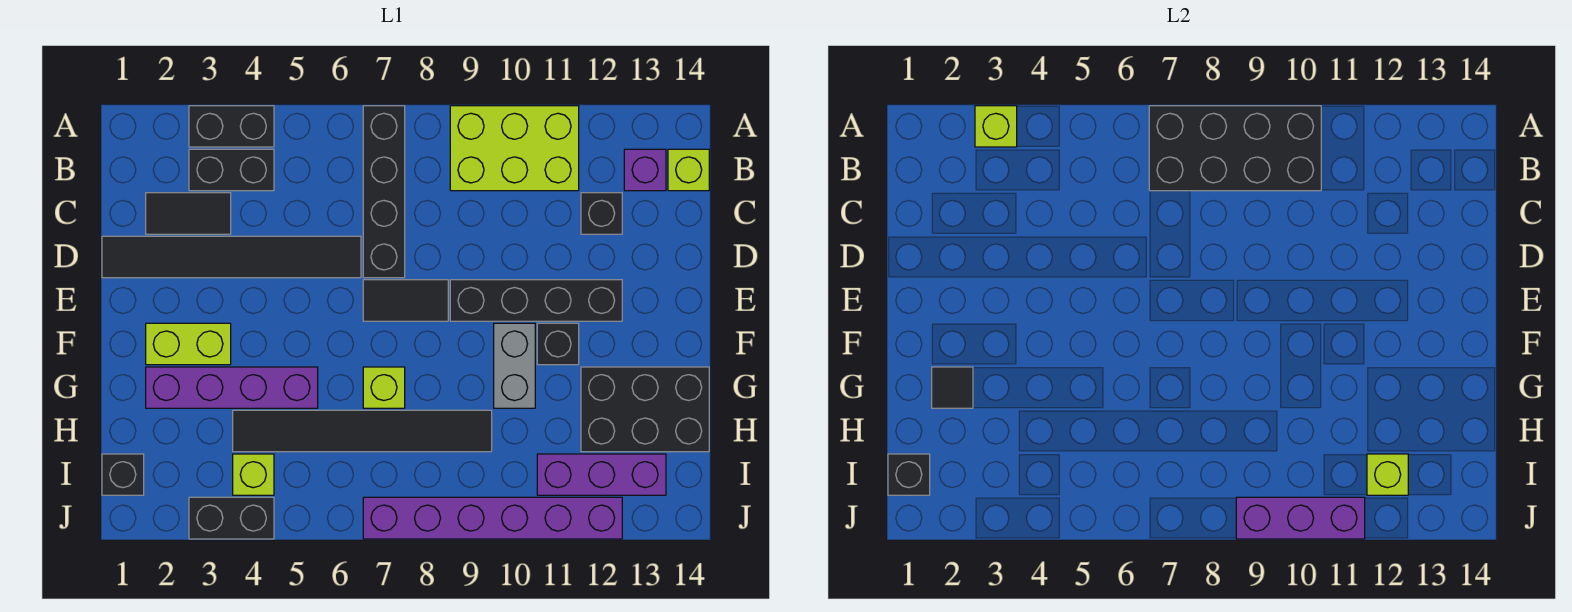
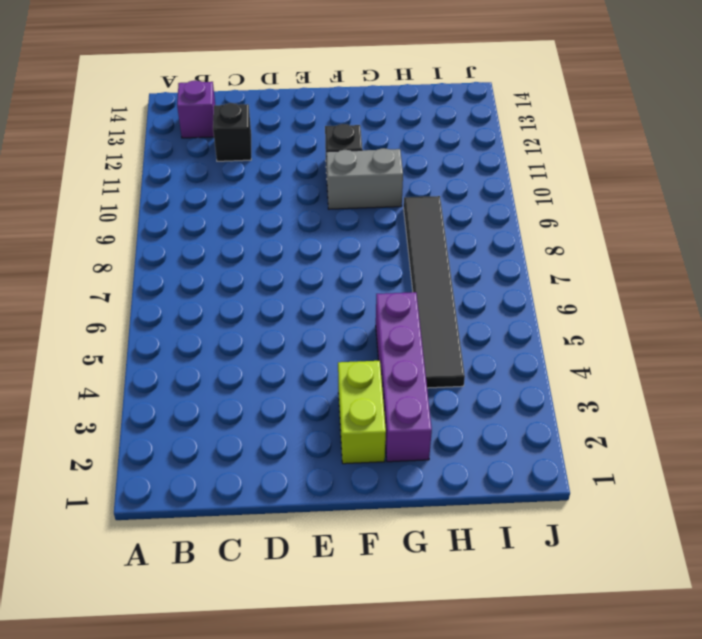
none -> black 1x2 brick [189,106,274,147]
none -> black 1x4 brick [363,106,405,278]
none -> lime 2x3 brick [450,106,579,191]

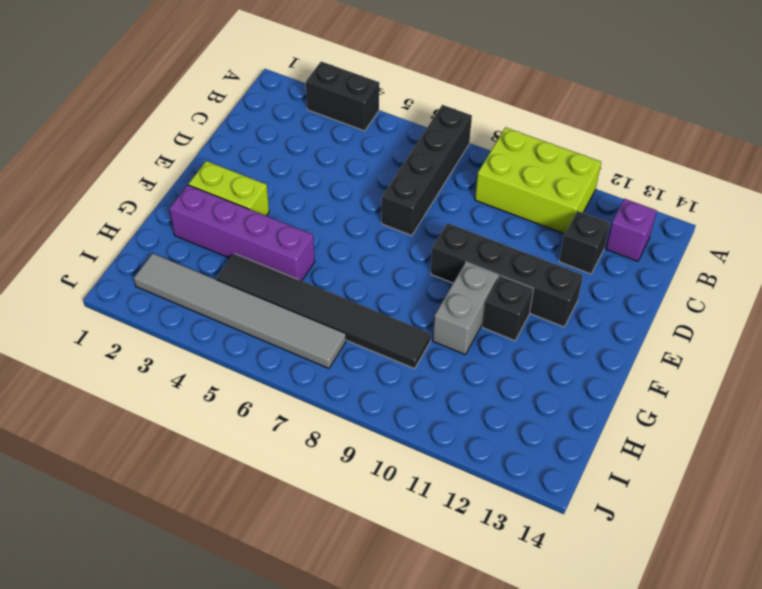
grey 1x6 tile [134,253,346,368] -> lime 1x1 brick [233,454,274,495]
none -> black 1x2 brick [189,149,274,191]
none -> lime 1x1 brick [668,149,709,191]
none -> black 1x2 tile [146,193,231,234]

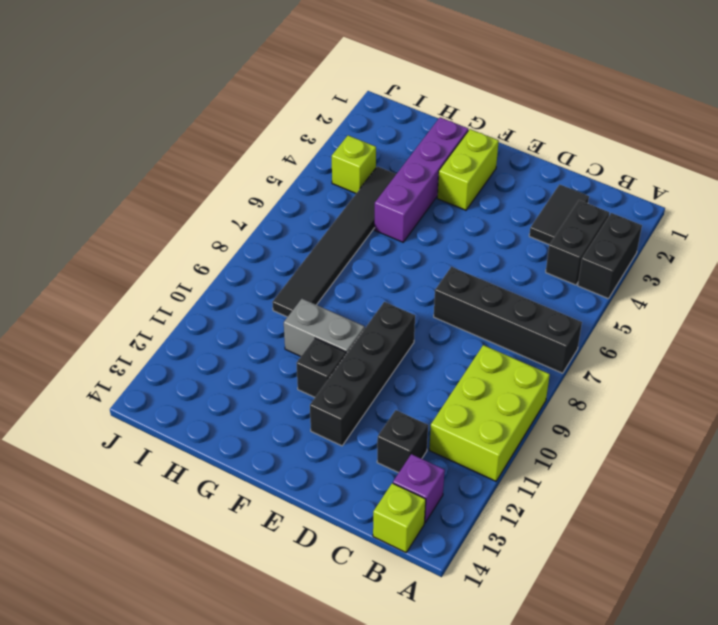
none -> black 1x6 tile [102,236,361,278]
none -> black 1x2 tile [363,280,448,321]
none -> lime 1x1 brick [363,367,405,408]

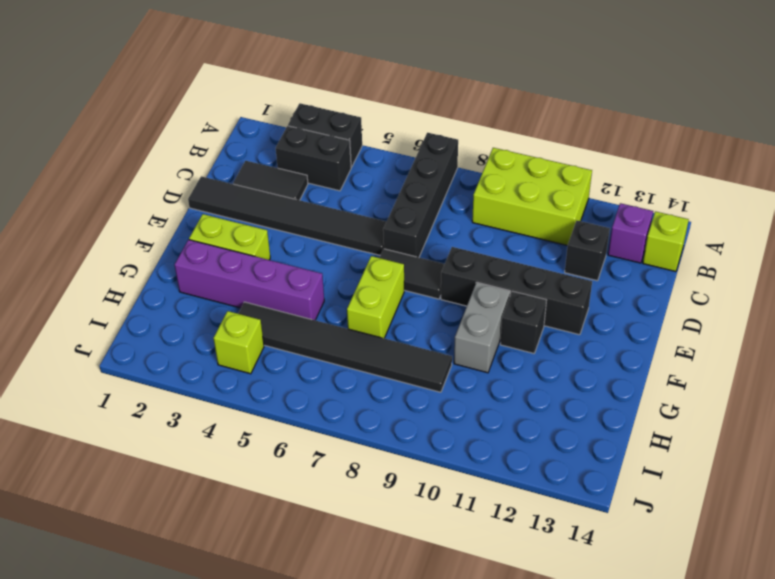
lime 1x2 brick [347,256,404,338] -> lime 1x1 brick [363,367,405,408]
none -> black 2x3 brick [581,367,709,452]
none -> black 1x1 brick [102,454,144,495]
none -> purple 1x3 brick [537,454,666,495]

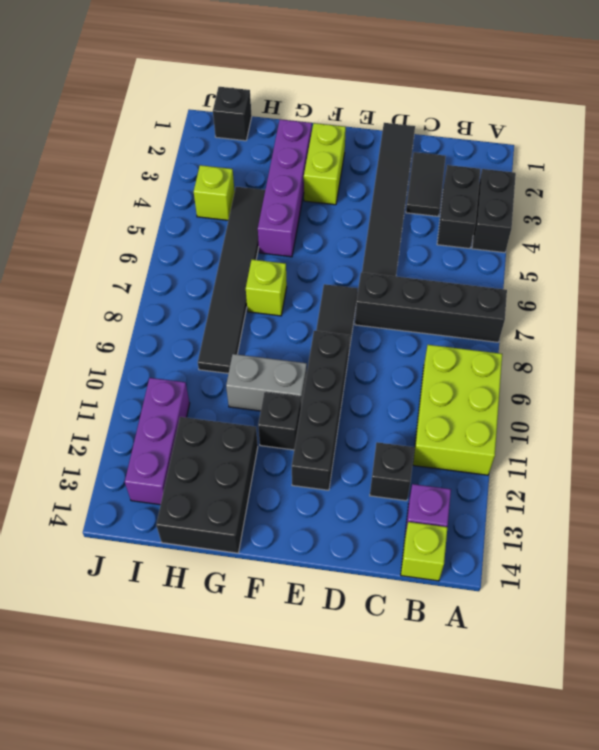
none -> black 1x2 brick [189,497,274,539]
none -> purple 1x6 brick [363,497,622,539]
none -> lime 1x1 brick [975,106,1017,147]

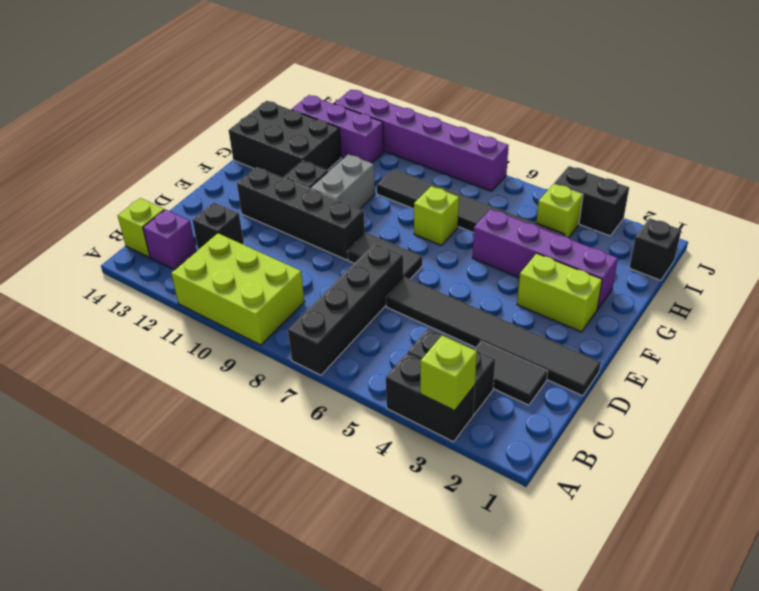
none -> black 2x4 brick [1149,106,1321,191]
none -> black 1x1 tile [932,367,973,408]
none -> black 1x1 brick [888,454,930,495]

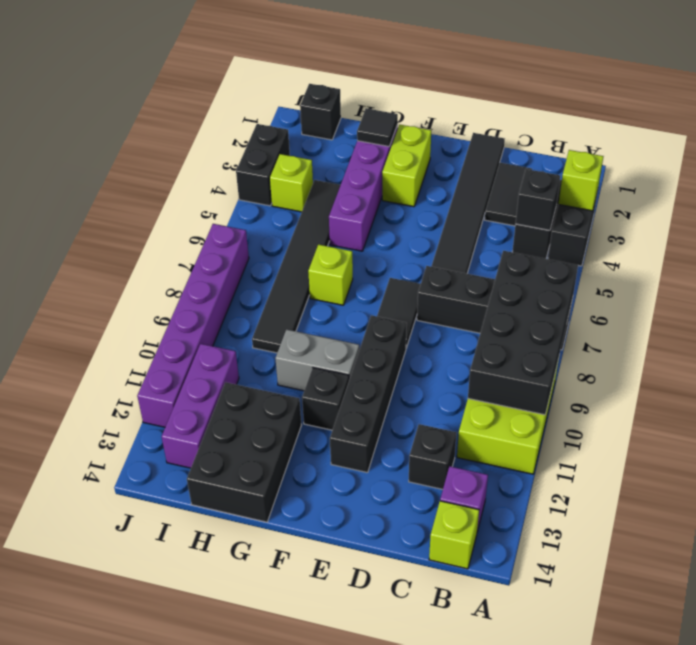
black 1x1 brick [515,169,560,230] -> black 1x1 brick moved to [888,454,930,495]
none -> lime 1x1 brick [1367,454,1408,495]
none -> purple 1x3 brick [1236,497,1365,539]

